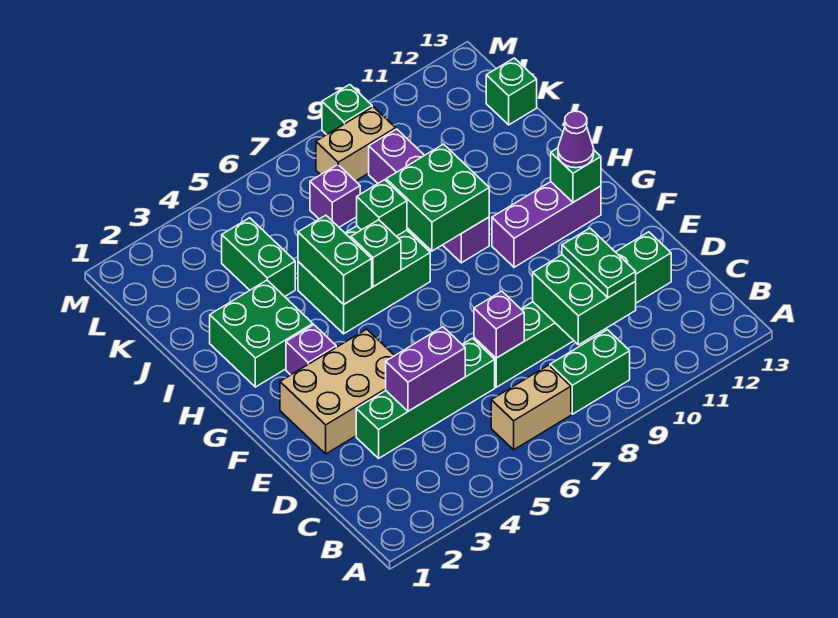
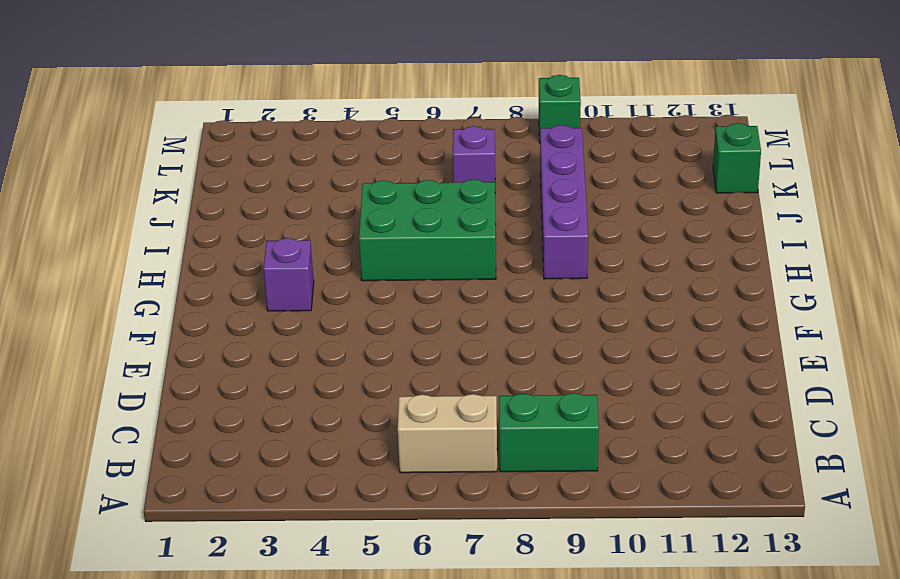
none -> green 1x4 brick [356,338,495,458]
none -> green 1x6 brick [474,232,671,387]
none -> tan 2x3 brick [280,329,395,454]

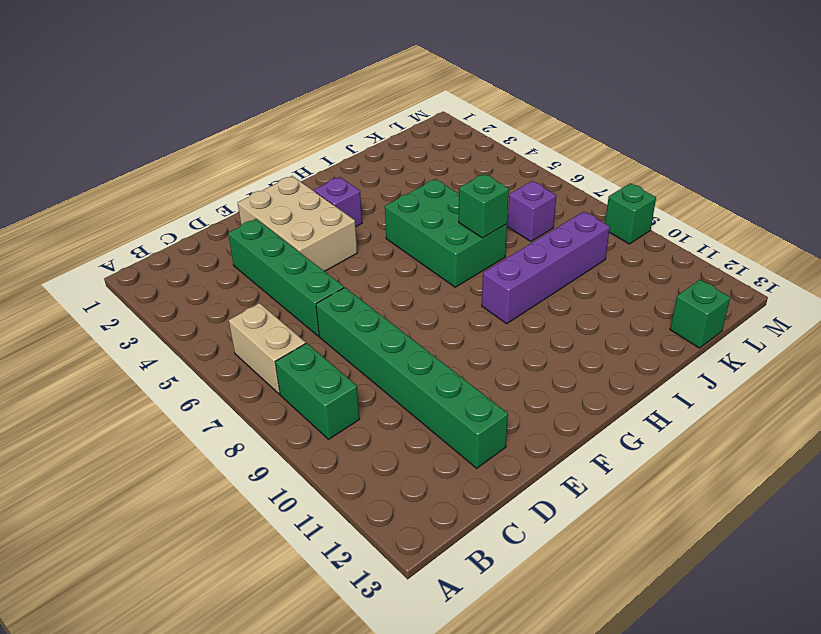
none -> purple 1x3 brick [492,182,601,267]
none -> green 2x2 brick [210,280,313,387]
none -> green 1x2 brick [222,218,295,297]

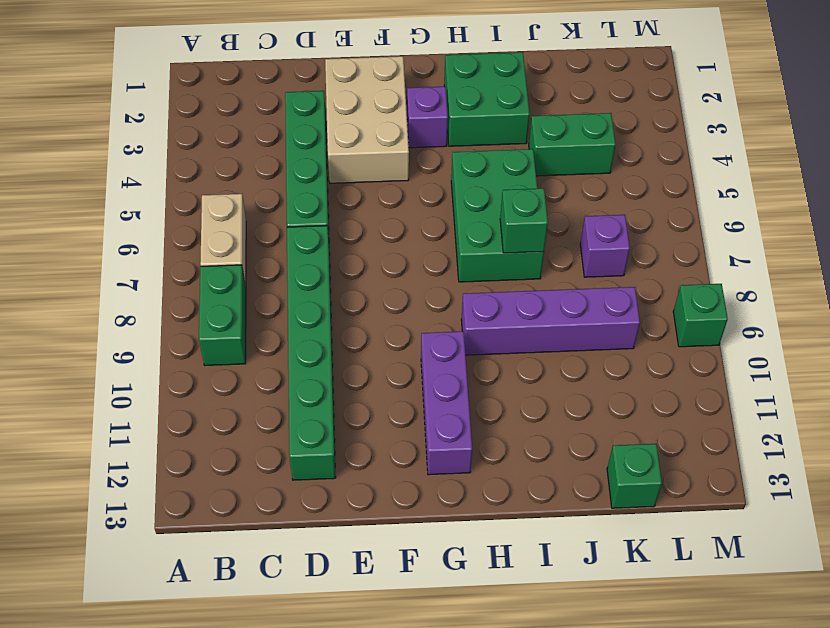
none -> tan 1x2 brick [316,107,396,181]
none -> green 2x2 brick [533,255,636,345]
none -> purple 1x2 brick [386,327,465,411]

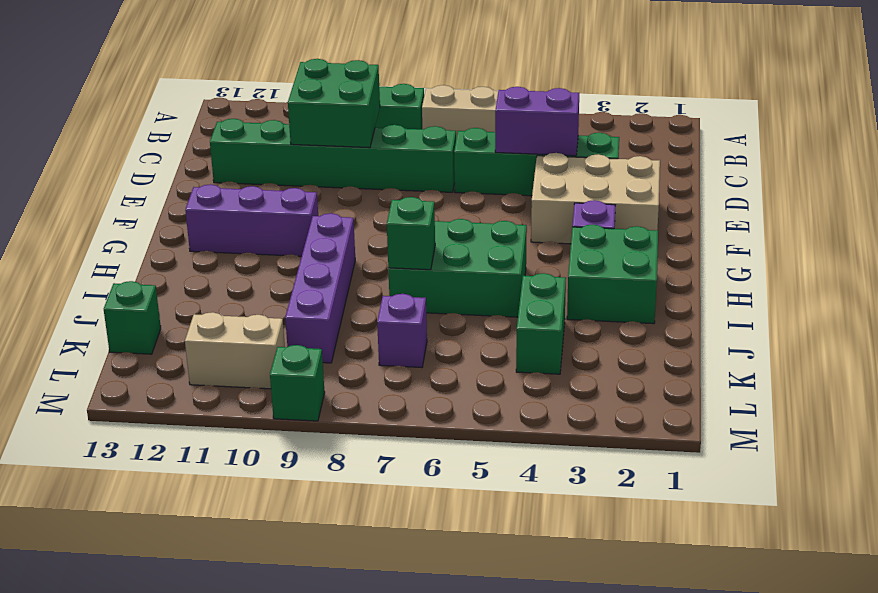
tan 1x2 brick [185,312,285,389] -> tan 1x2 brick moved to [316,107,396,181]
none -> purple 1x1 brick [474,291,524,358]
none -> green 1x1 brick [551,148,601,202]
none -> green 1x2 brick [298,215,372,304]

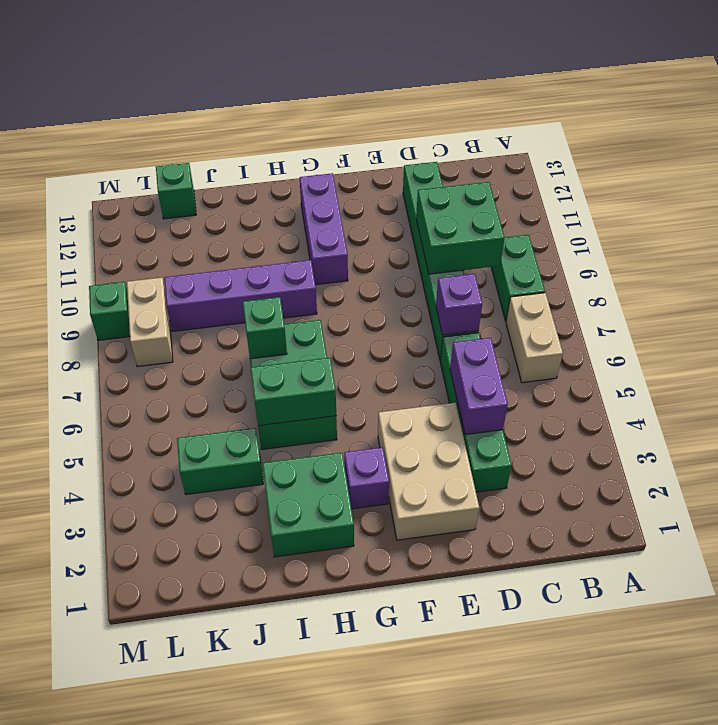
none -> purple 1x1 brick [310,165,360,227]
none -> green 1x1 brick [551,148,601,202]
none -> green 1x1 brick [351,220,401,287]

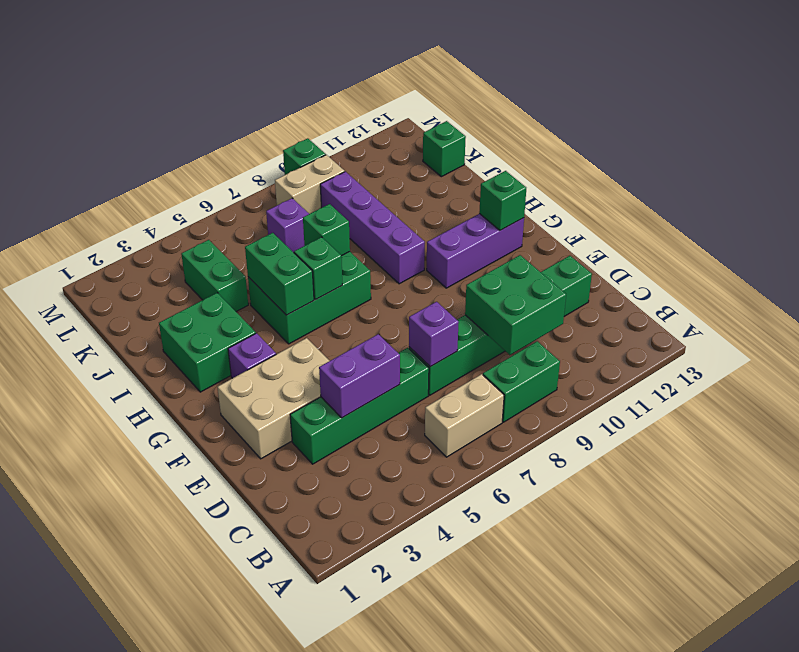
none -> green 2x2 brick [386,144,489,251]
none -> green 1x2 plate [562,228,636,298]
none -> purple 1x1 cone [558,111,594,168]

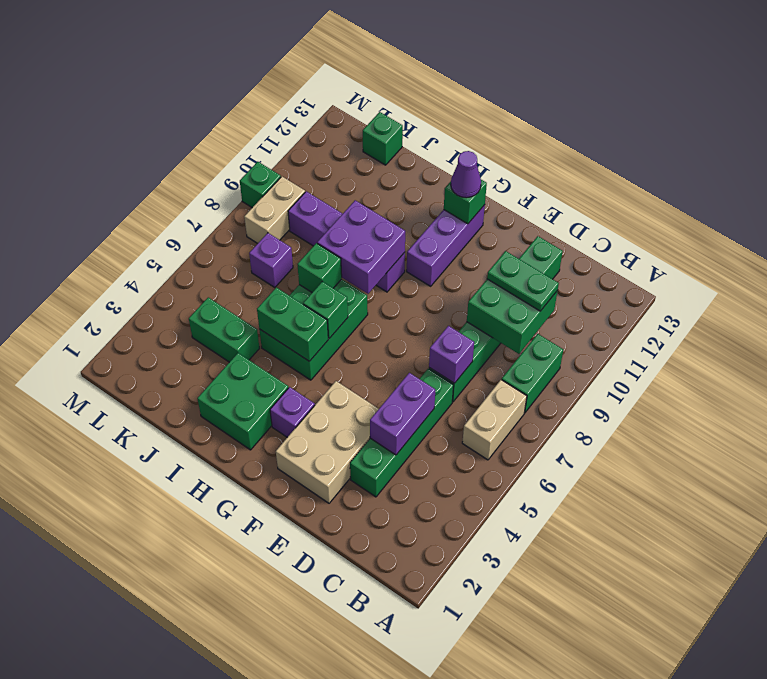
purple 2x2 brick [317,200,405,294] -> green 2x2 brick [386,144,489,251]

